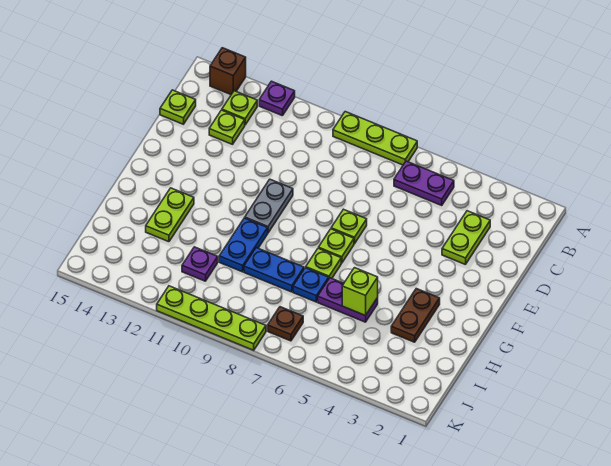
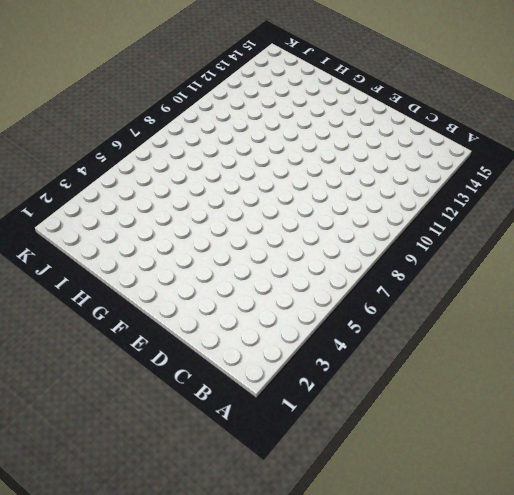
none -> lime 1x3 plate [333,112,417,165]
none -> purple 1x1 plate [259,81,295,116]
none -> brown 1x1 brick [210,48,246,95]

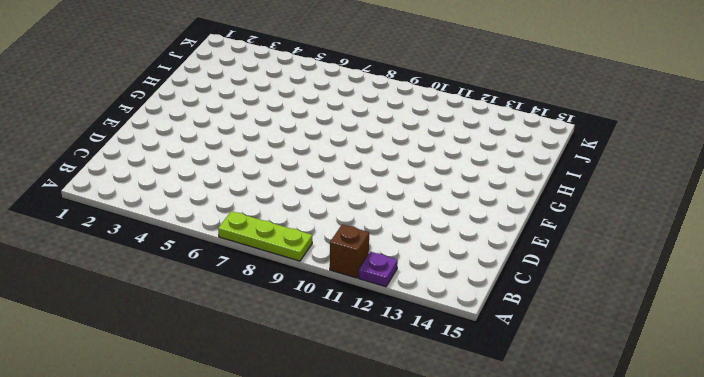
brown 1x1 brick [330,224,369,278] -> brown 1x1 brick moved to [210,48,246,95]
none -> purple 1x2 plate [394,161,454,205]
none -> lime 1x1 plate [222,91,257,125]
none -> lime 1x2 plate [442,211,490,265]

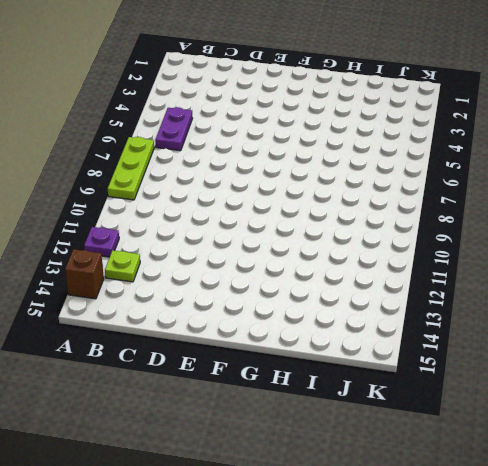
none -> lime 1x2 plate [442,211,490,265]
none -> lime 1x1 plate [209,110,245,144]
none -> lime 1x1 plate [160,90,196,124]

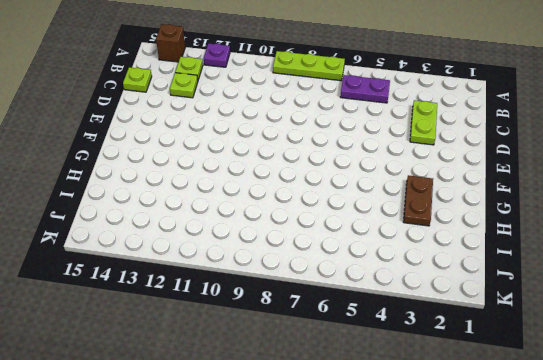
none -> lime 1x1 plate [331,209,367,244]
none -> grey 1x2 plate [245,179,293,233]
none -> lime 1x1 plate [319,229,354,263]

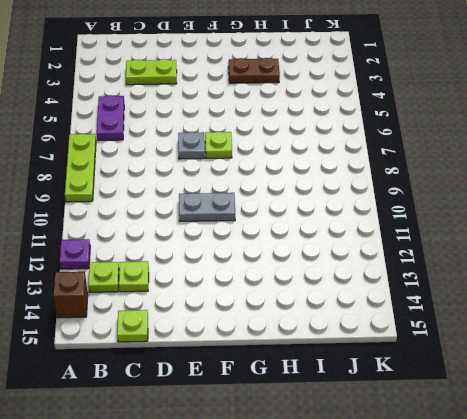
grey 1x1 plate [178,132,205,159] -> lime 1x1 plate [331,209,367,244]
none -> lime 1x1 plate [306,248,341,278]
none -> blue 1x2 plate [219,218,268,272]
none -> lime 1x2 plate [146,188,194,242]

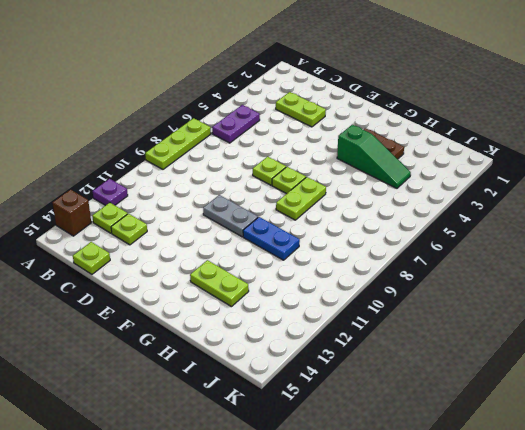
green 1x3 slope [337,125,411,188] -> none
lime 1x2 plate [276,177,326,220] -> lime 1x1 plate [306,248,341,278]
none -> purple 1x2 plate [318,278,378,322]
none -> blue 1x1 plate [293,268,329,302]
none -> blue 1x2 plate [244,248,304,292]

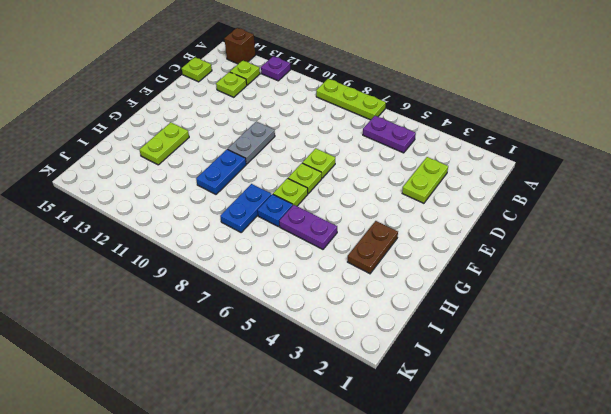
blue 1x2 plate [220,184,271,232] -> blue 1x2 plate turned to [244,248,304,292]
none -> purple 1x1 plate [182,247,218,281]
none -> brown 1x1 plate [268,307,303,341]
none -> lime 1x4 plate [157,286,266,350]

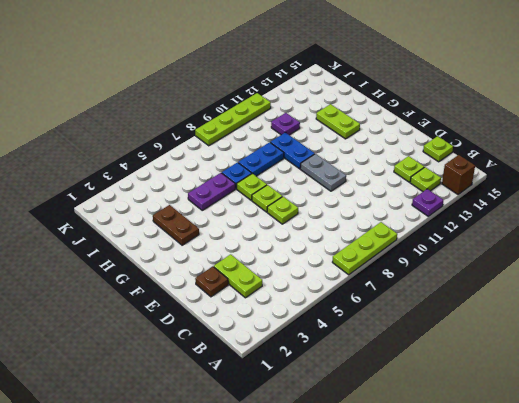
brown 1x1 plate [195,266,228,297] -> brown 1x1 plate moved to [268,307,303,341]
none -> purple 1x2 plate [394,161,454,205]
none -> lime 1x1 brick [342,268,378,316]

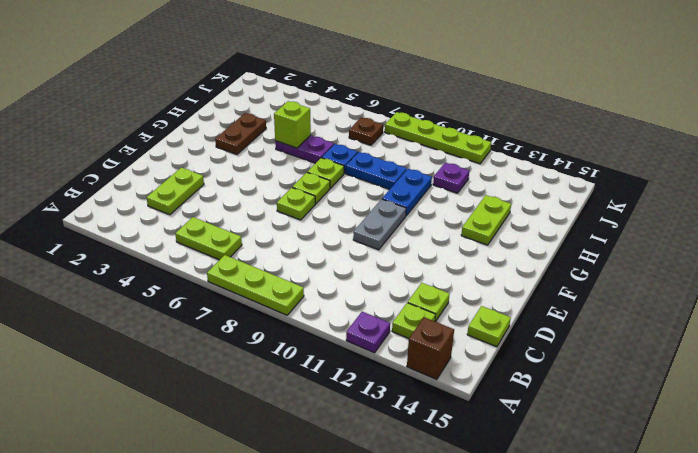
lime 1x2 plate [175,217,242,260] -> purple 1x2 plate [394,161,454,205]

